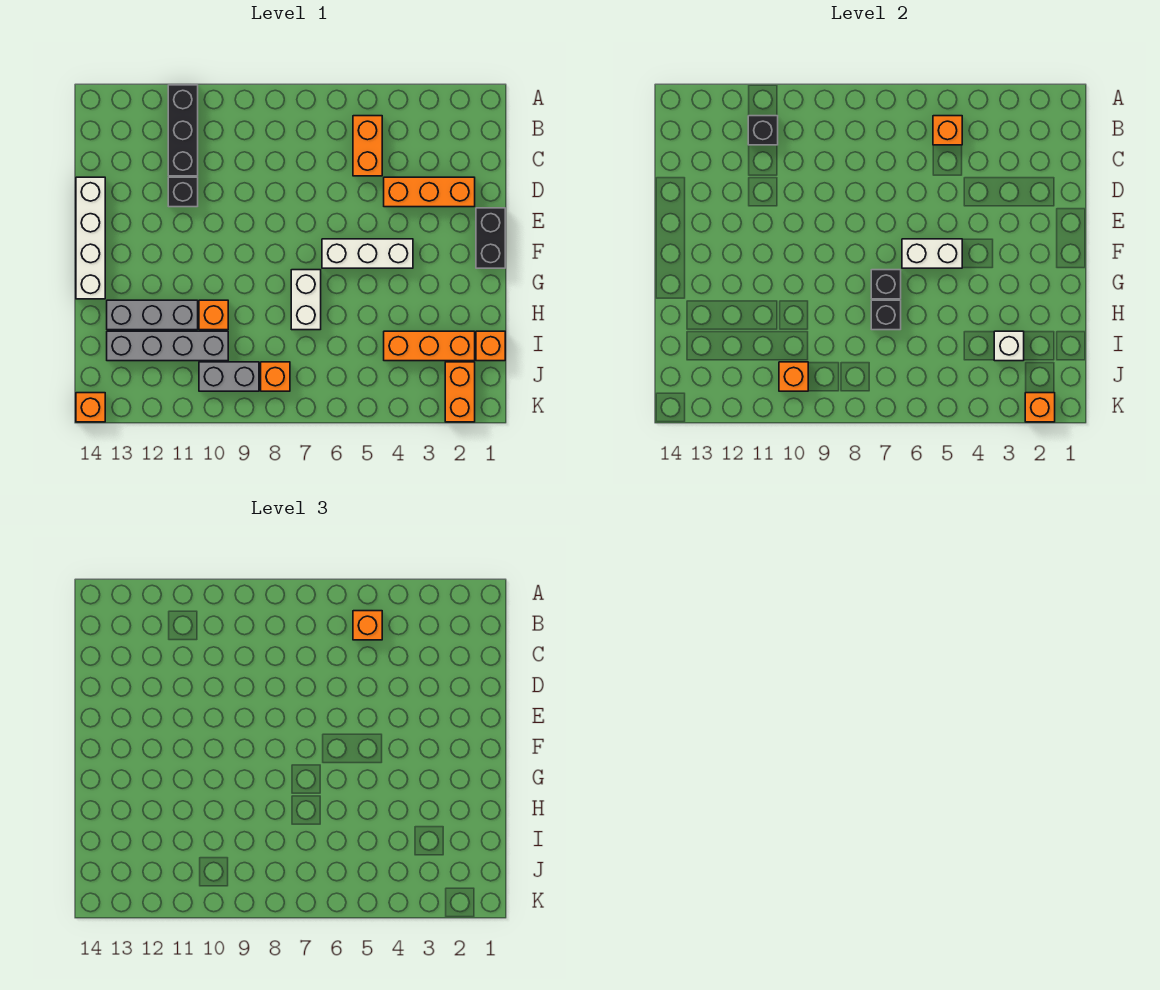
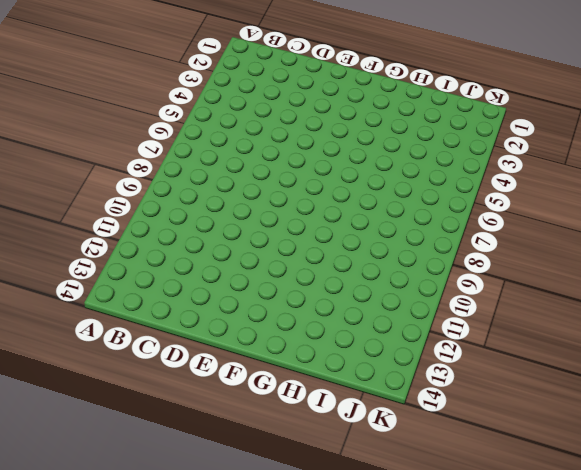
none -> black 1x3 brick [168,85,198,176]
none -> orange 1x2 brick [353,116,382,176]
none -> orange 1x3 brick [384,177,475,207]

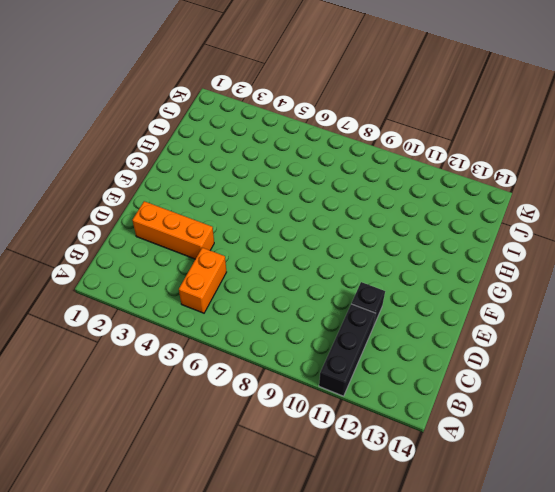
none -> white 1x4 brick [76,177,105,299]
none -> black 1x2 brick [476,208,505,268]
none -> white 1x3 brick [322,239,413,268]

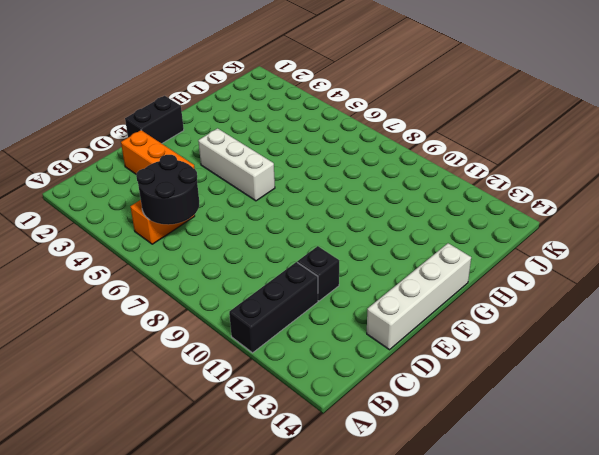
black 2x2 round brick [136,155,199,225] -> orange 1x1 brick [933,116,962,145]
none -> white 1x2 brick [291,270,321,330]
none -> orange 1x1 brick [199,300,228,330]
none -> grey 1x3 brick [107,300,198,330]

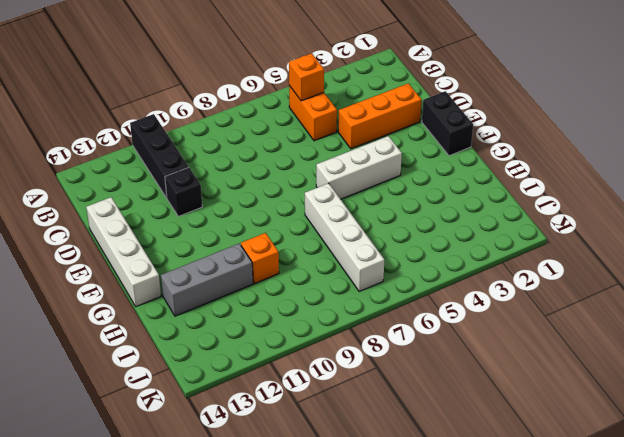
white 1x4 brick [305,183,384,291] -> white 1x2 brick [291,270,321,330]
none -> orange 1x1 brick [476,331,505,361]
none -> orange 1x3 brick [384,331,475,361]
none -> grey 1x4 brick [107,331,228,361]

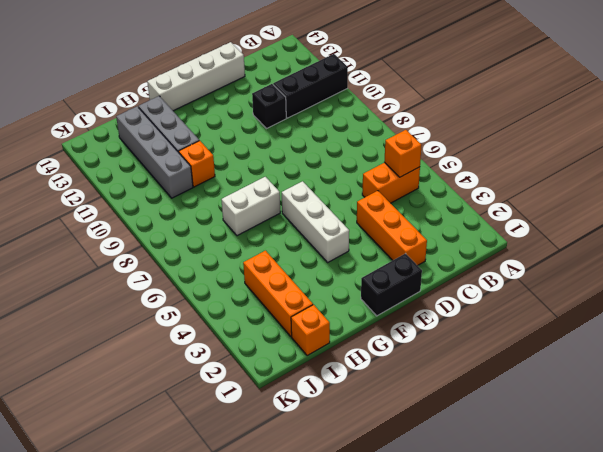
none -> orange 1x2 brick [445,362,475,422]
none -> orange 1x1 brick [261,362,290,391]
none -> grey 1x2 brick [199,362,259,391]

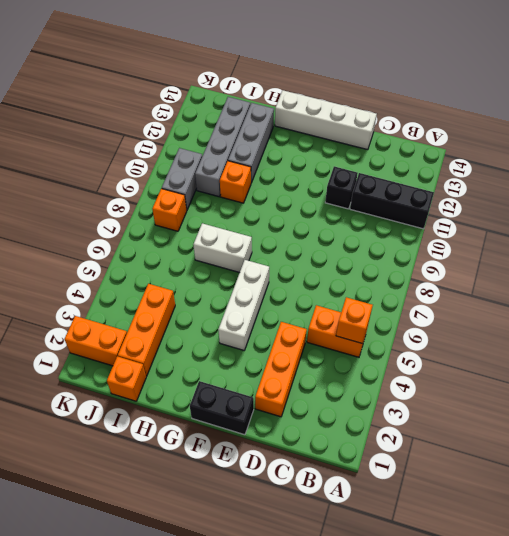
none -> orange 1x1 brick [76,393,105,422]
none -> black 1x1 brick [748,116,778,145]
none -> white 1x2 brick [902,239,962,268]

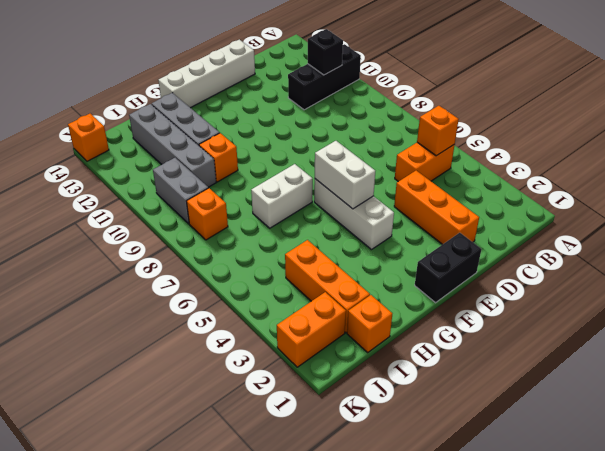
none -> black 1x1 brick [168,177,198,207]
none -> black 1x1 brick [871,270,901,299]
none -> black 1x1 brick [871,300,901,330]

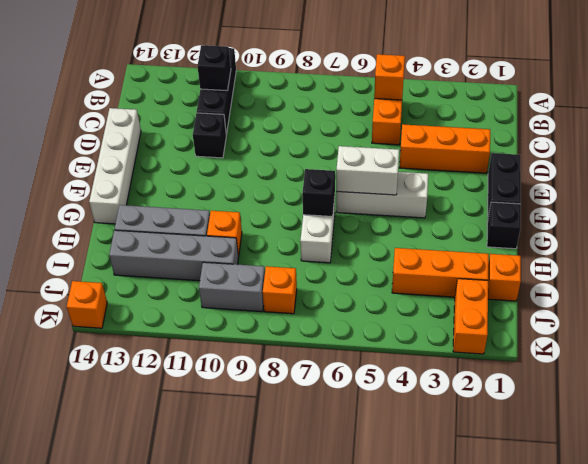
black 1x1 brick [487,202,521,249] -> black 1x1 brick moved to [871,300,901,330]
none -> white 1x1 brick [994,331,1024,361]
none -> orange 1x1 brick [779,362,808,391]
none -> orange 1x1 brick [1025,393,1055,422]

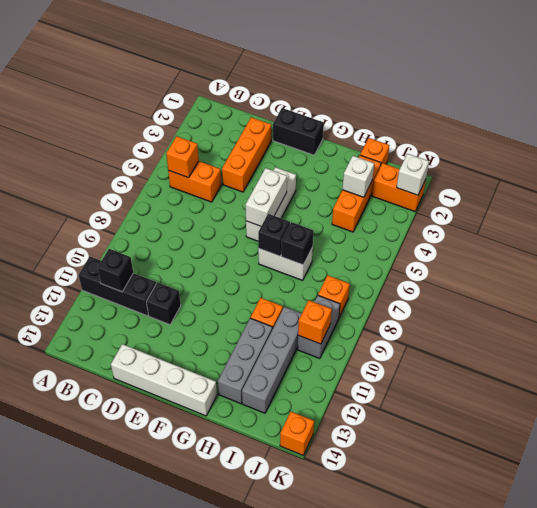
white 1x1 brick [397,154,429,195] -> orange 1x1 brick [1025,393,1055,422]
none -> orange 1x1 brick [353,611,382,640]

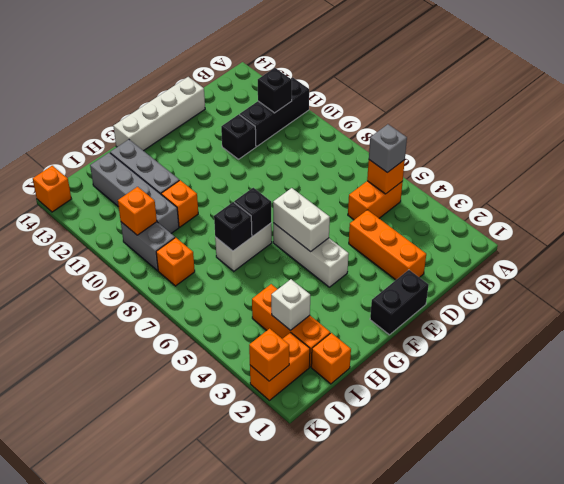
grey 1x1 brick [369,124,407,173] -> orange 1x1 brick [353,611,382,640]

